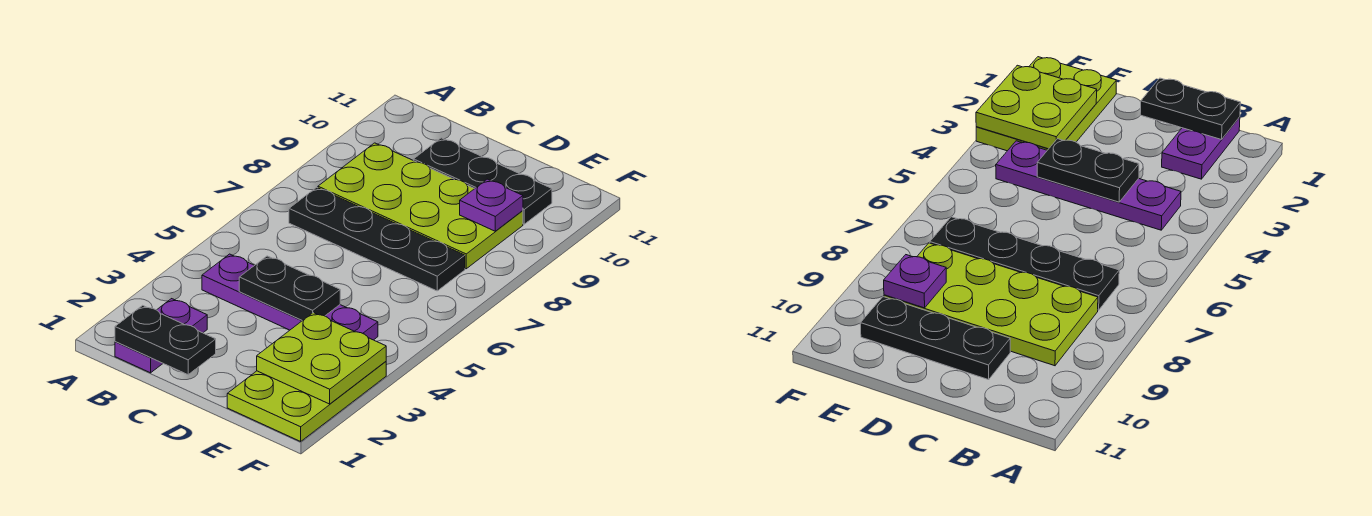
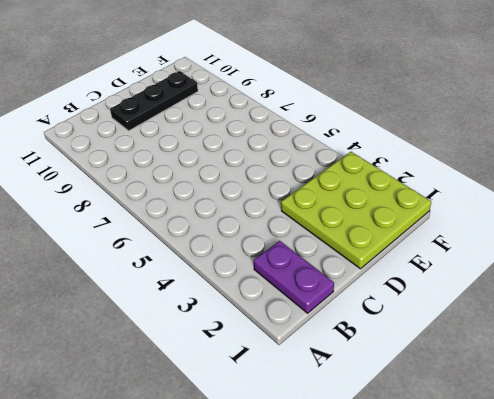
lime 3x3 plate [281,152,431,269] -> lime 2x3 plate [227,362,386,441]
none -> purple 1x4 plate [202,254,378,340]
none -> black 1x4 plate [289,187,465,291]

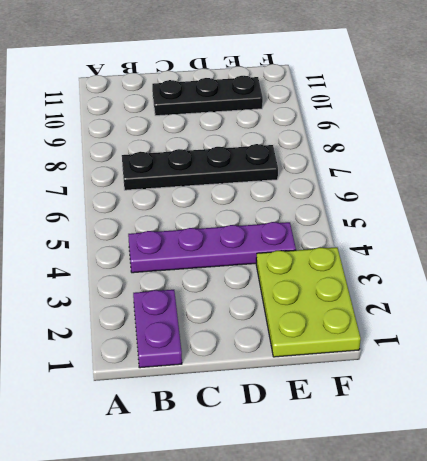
none -> lime 2x4 plate [318,143,523,269]
none -> black 1x2 plate [115,305,216,375]

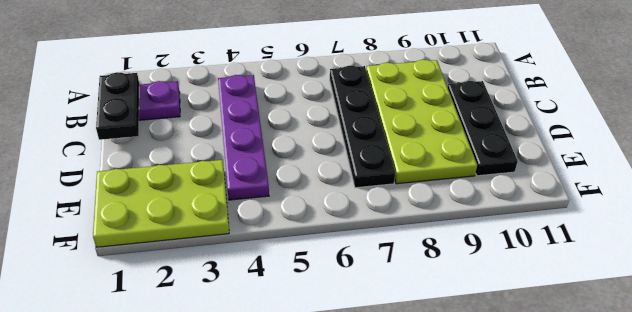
none -> black 1x2 plate [239,256,340,321]
none -> lime 2x2 plate [257,313,386,404]

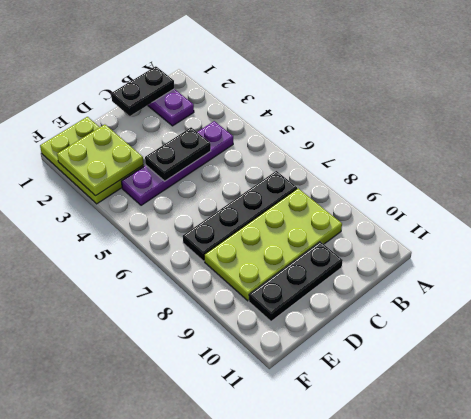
none -> purple 1x1 plate [460,179,523,231]

